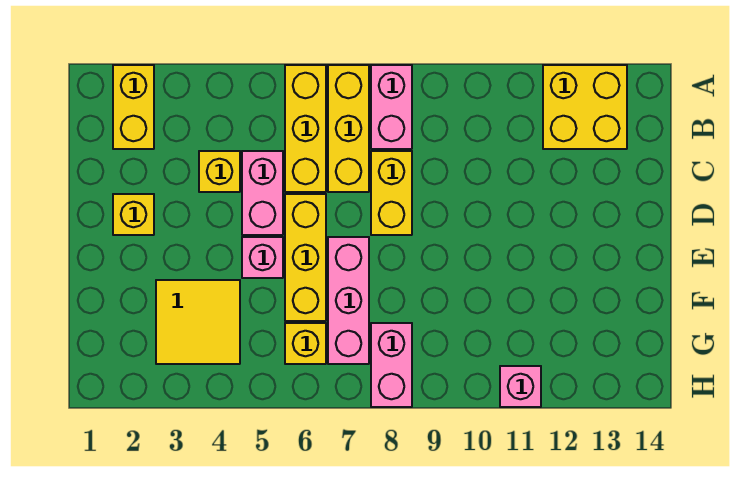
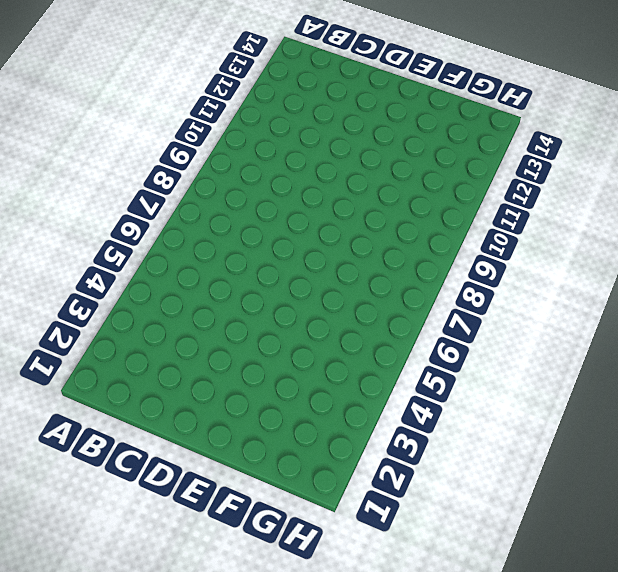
none -> yellow 1x2 brick [113,65,154,149]
none -> yellow 1x3 brick [285,65,326,192]
none -> yellow 1x3 brick [328,65,369,192]

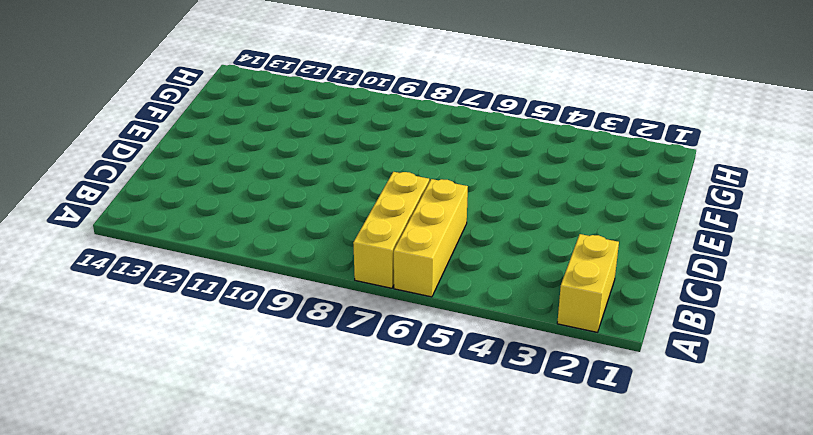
none -> pink 1x2 brick [371,65,412,149]
none -> yellow 2x2 brick [543,65,627,149]
none -> yellow 1x1 brick [199,151,240,192]

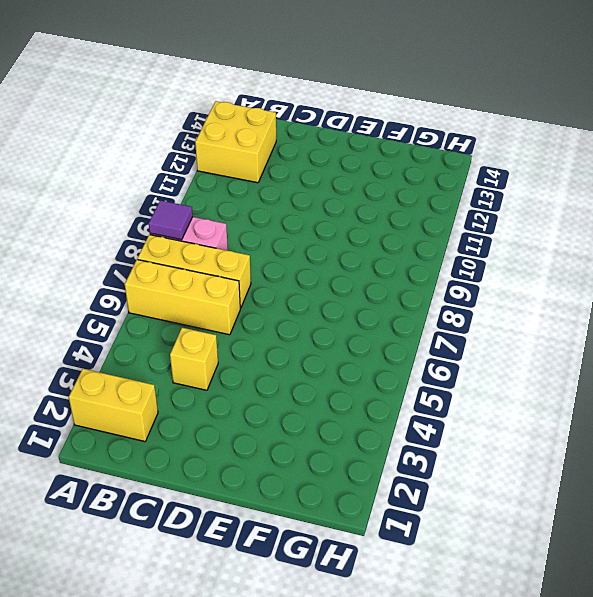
purple 1x1 tile [149,200,193,240] -> none
none -> pink 1x2 brick [242,151,283,235]
none -> yellow 1x2 brick [371,151,412,235]
none -> yellow 1x1 brick [113,194,154,235]

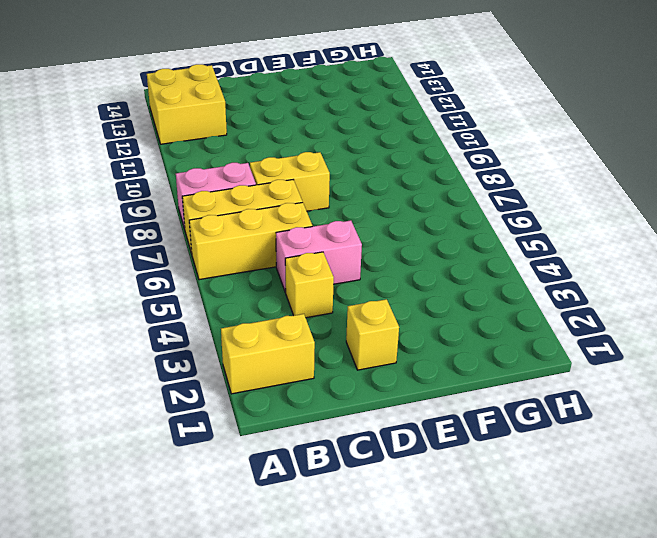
none -> yellow 1x3 brick [285,194,326,321]
none -> pink 1x1 brick [242,237,283,278]
none -> pink 1x3 brick [328,237,369,364]

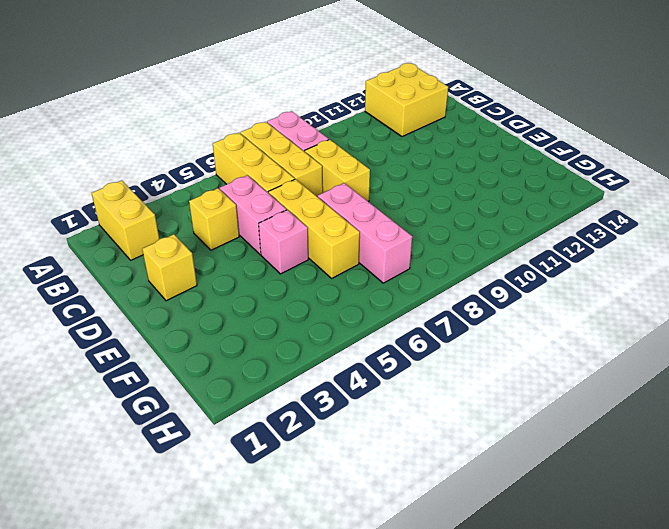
none -> yellow 2x2 tile [156,280,240,364]
none -> yellow 1x1 brick [285,323,326,364]
none -> pink 1x2 brick [371,323,412,407]

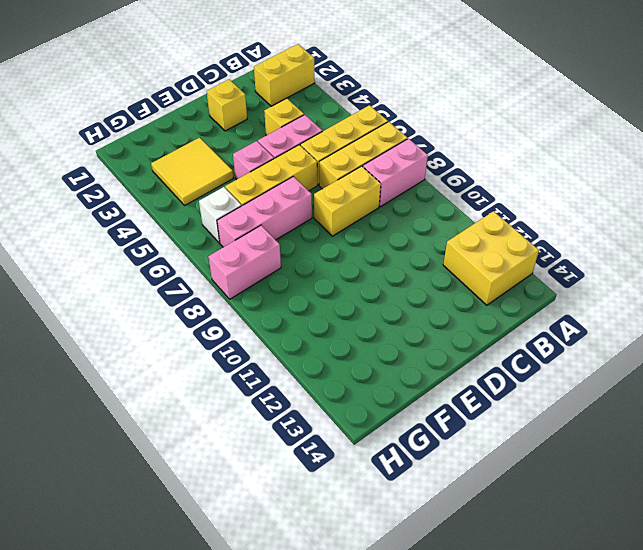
white 1x1 brick [199,187,241,243] -> yellow 1x1 brick [285,323,326,364]
none -> pink 1x1 brick [500,366,541,407]

